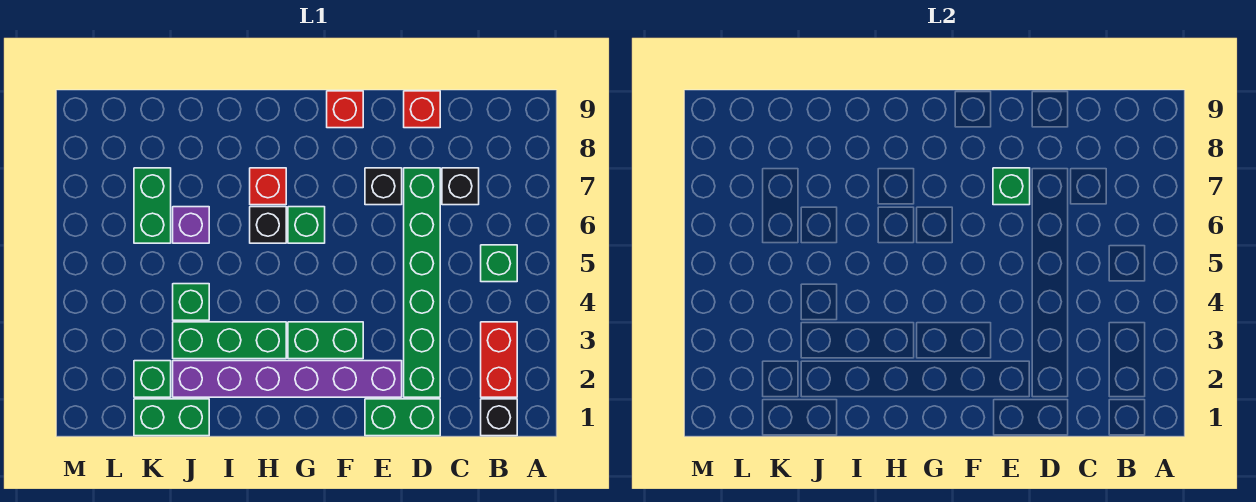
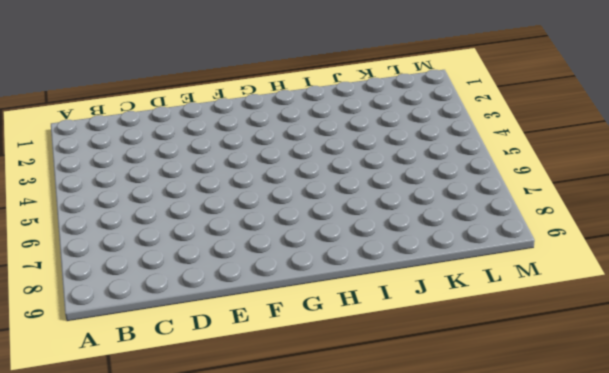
none -> black 1x1 brick [481,399,517,436]
none -> red 1x2 brick [481,322,517,397]
none -> green 1x1 brick [481,245,517,282]

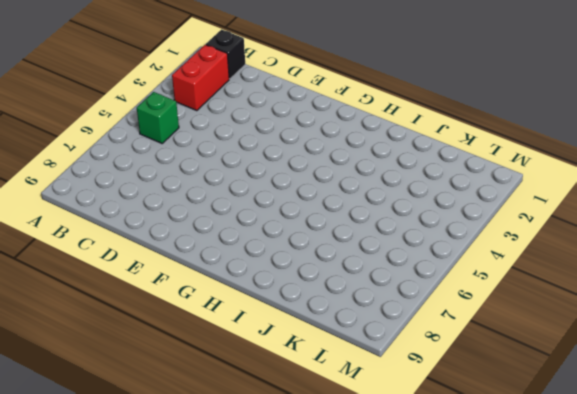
none -> black 1x1 brick [442,168,479,205]
none -> green 1x2 brick [365,399,440,436]
none -> green 1x6 brick [404,168,440,397]

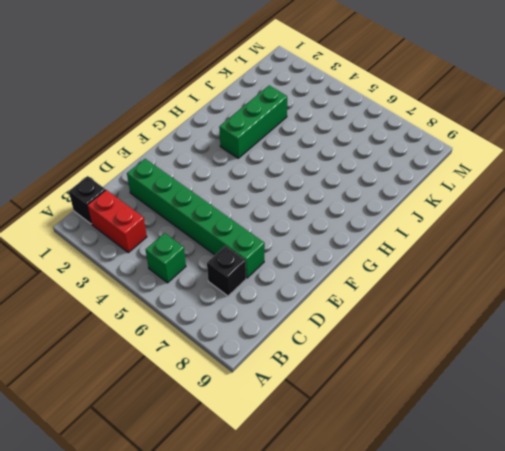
none -> green 1x2 brick [365,399,440,436]
none -> red 1x1 brick [404,91,440,128]
none -> purple 1x6 brick [173,361,402,397]

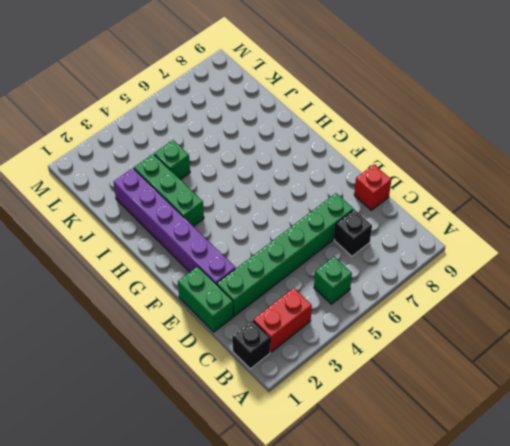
none -> black 1x1 brick [365,168,402,205]
none -> green 1x2 brick [288,322,363,359]
none -> red 1x1 brick [327,91,363,128]

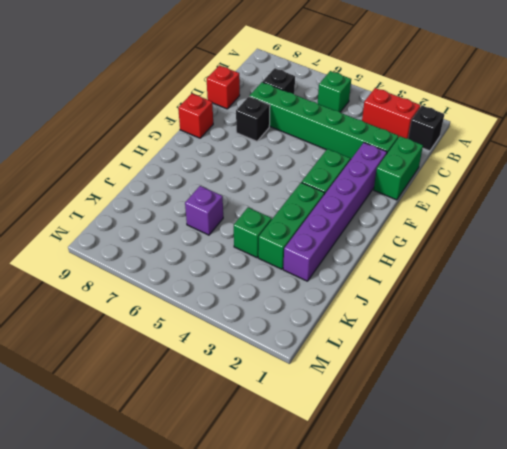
none -> green 1x1 brick [288,207,325,243]
none -> black 1x1 brick [250,207,286,243]
none -> red 1x1 brick [250,168,286,205]

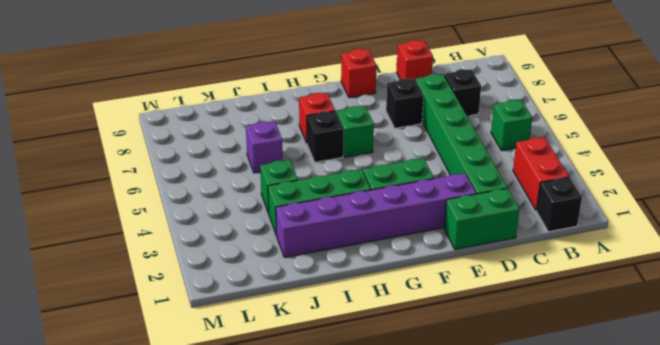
none -> green 1x2 brick [134,399,209,436]
none -> green 1x1 brick [134,361,171,397]
none -> green 1x2 brick [134,168,171,243]

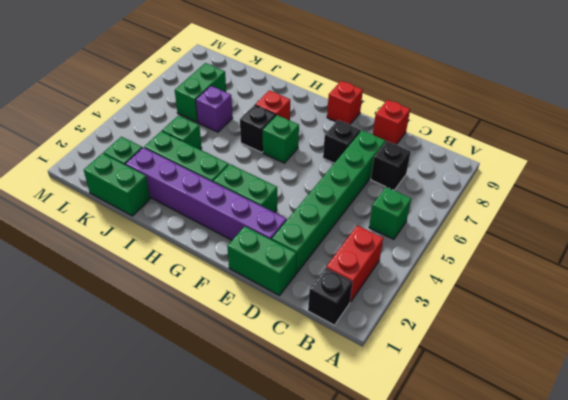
none -> green 1x1 brick [993,168,1030,205]

